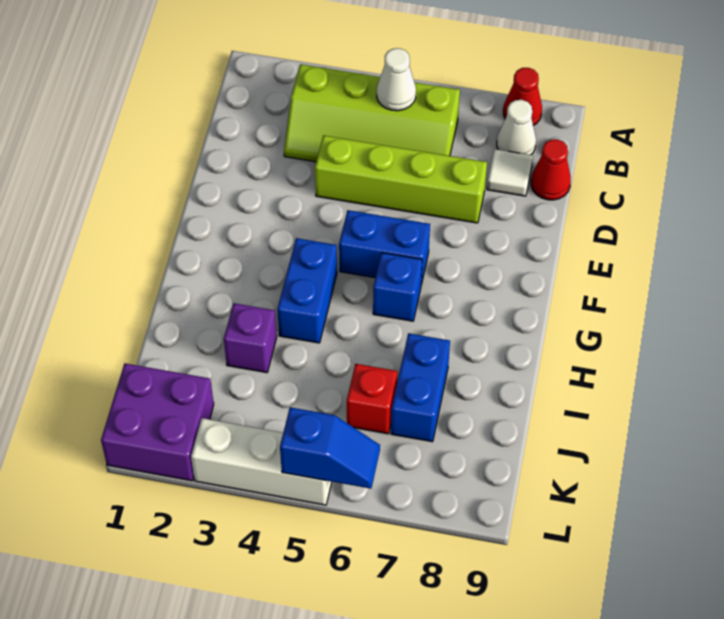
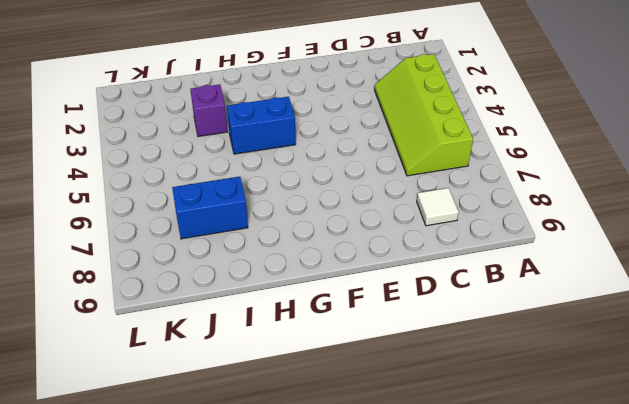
none -> red 1x1 cone [503,68,542,125]
none -> white 1x1 cone [497,100,536,155]
none -> red 1x1 cone [531,139,571,200]

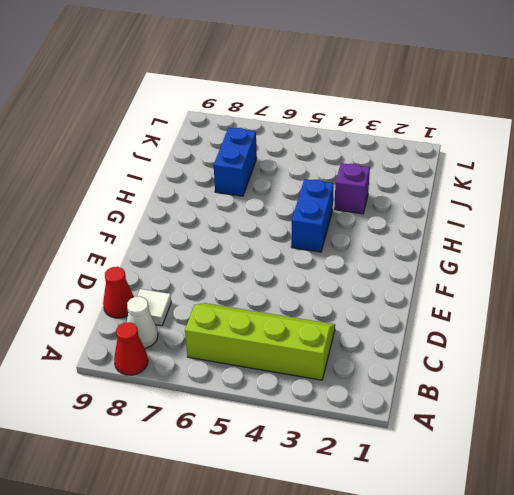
none -> lime 1x4 brick [315,135,487,223]
none -> blue 1x2 brick [339,210,430,285]
none -> blue 1x1 brick [373,253,422,321]

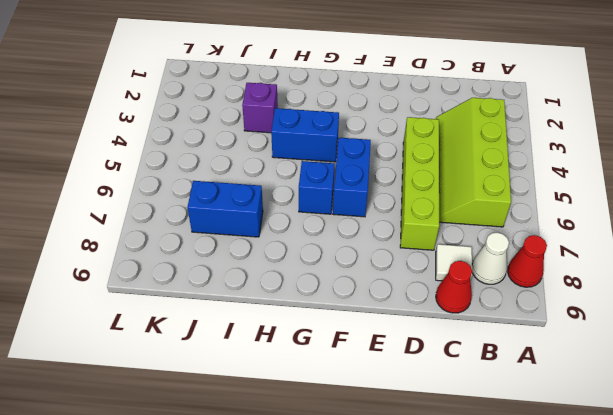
none -> red 1x1 brick [347,364,398,434]
none -> purple 2x2 brick [101,364,214,481]
none -> white 1x3 brick [191,418,332,505]

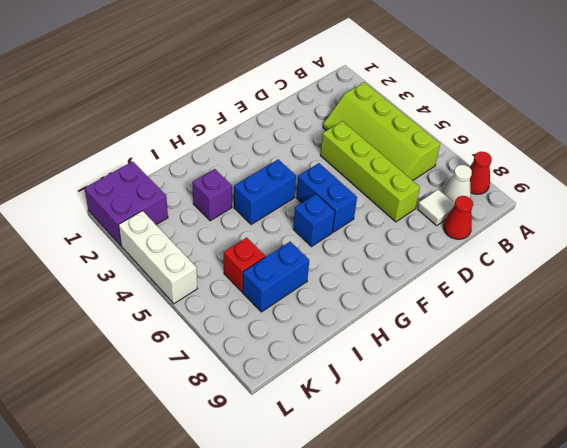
none -> white 1x1 cone [377,48,416,111]
none -> blue 1x2 slope [280,407,380,489]

